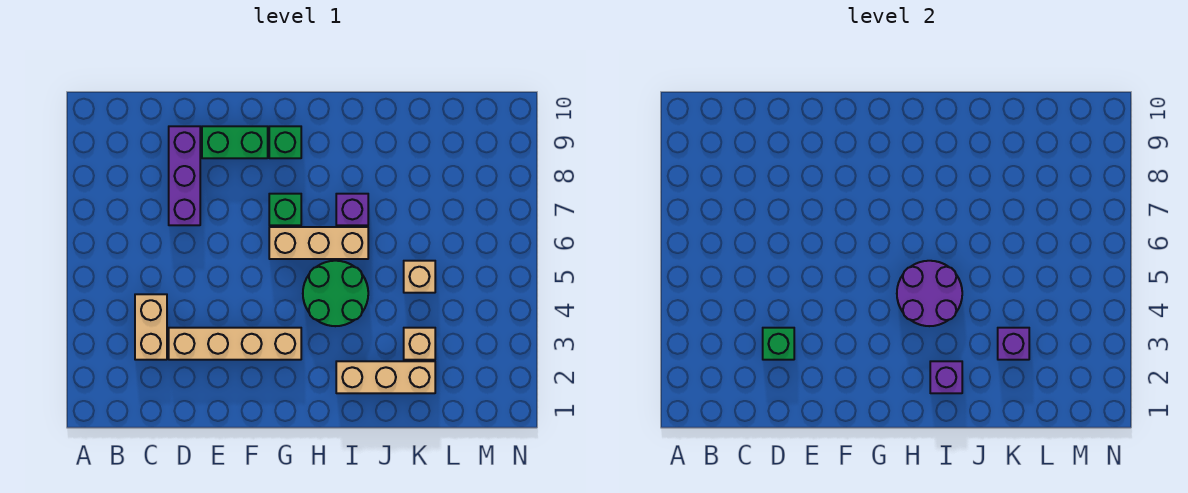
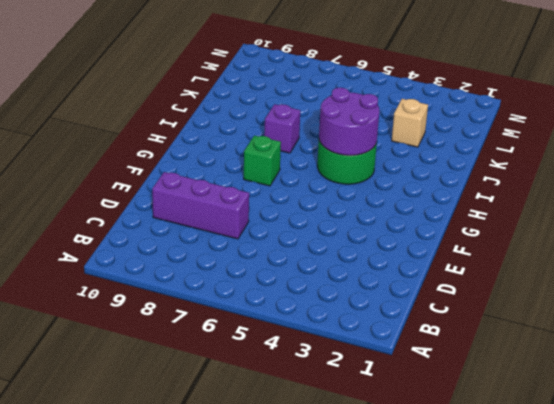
none -> tan 1x2 brick [135,294,167,360]
none -> tan 1x4 brick [169,328,301,360]
none -> green 1x2 brick [202,126,268,158]

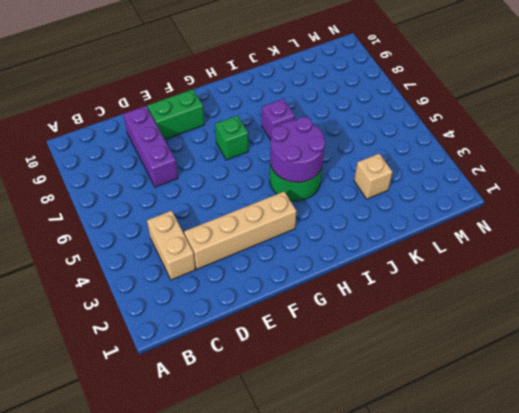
none -> tan 1x3 brick [269,227,368,259]
none -> green 1x1 brick [269,126,301,158]
none -> tan 1x3 brick [336,361,435,393]

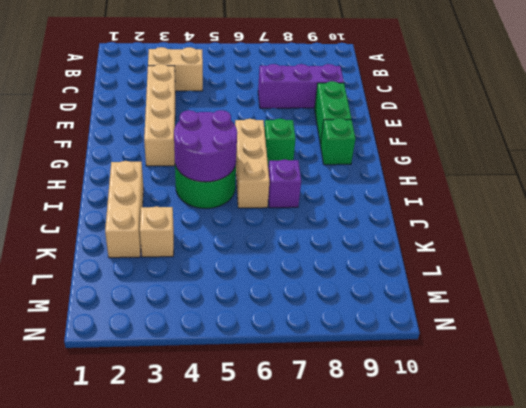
none -> tan 1x1 brick [404,261,435,293]
none -> green 1x1 brick [763,328,794,360]
none -> purple 1x1 brick [930,361,962,393]

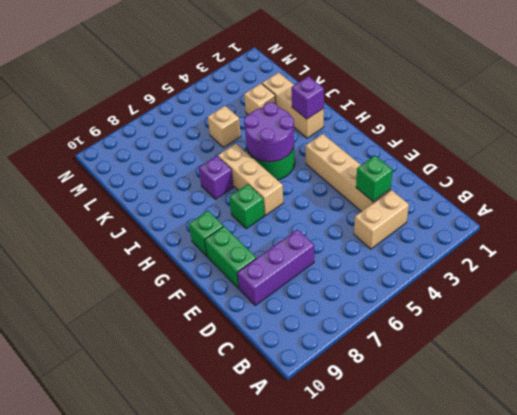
none -> purple 1x1 brick [998,328,1029,360]

